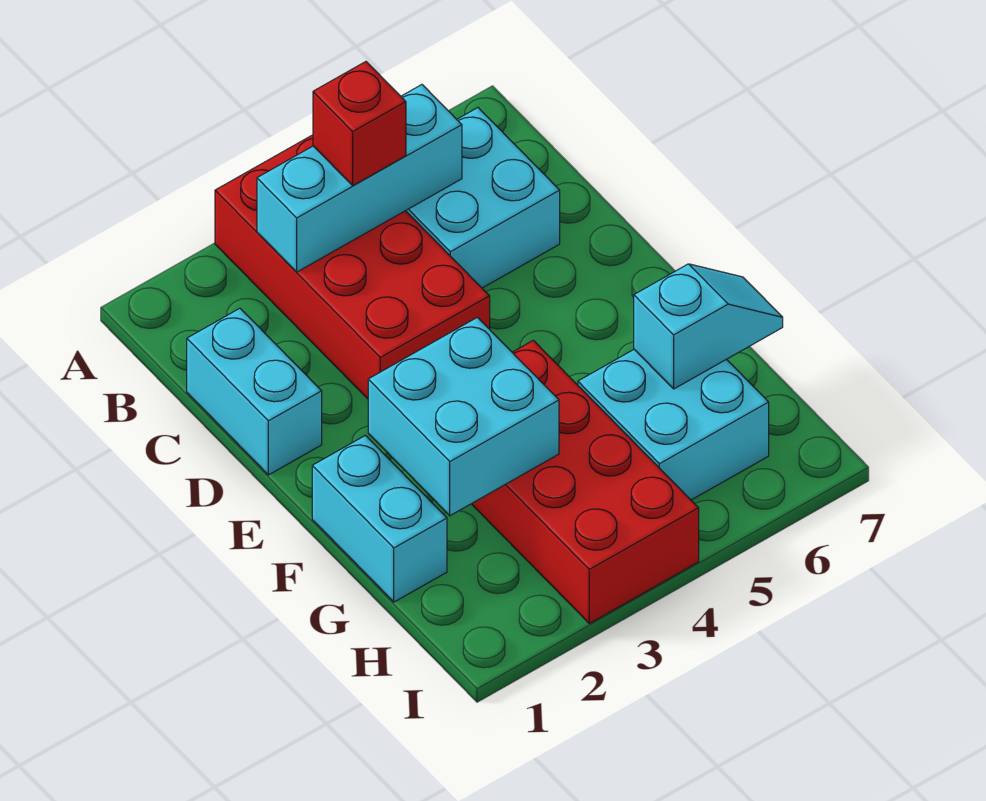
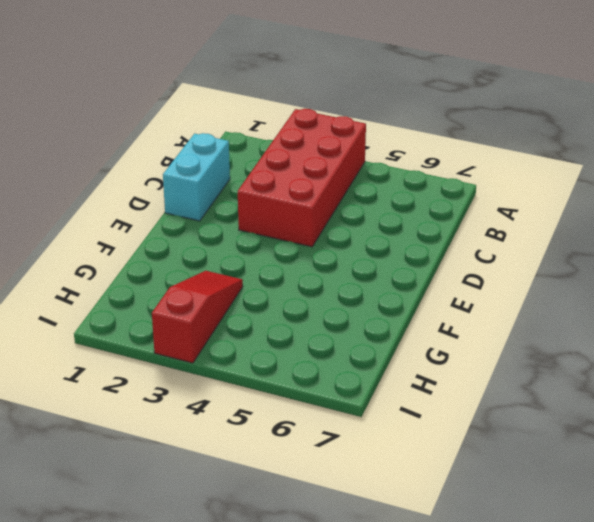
red 1x3 slope [152,271,243,363] -> red 2x4 brick [472,340,699,623]
none -> cyan 2x2 brick [406,108,560,288]
none -> cyan 1x2 brick [312,435,447,602]

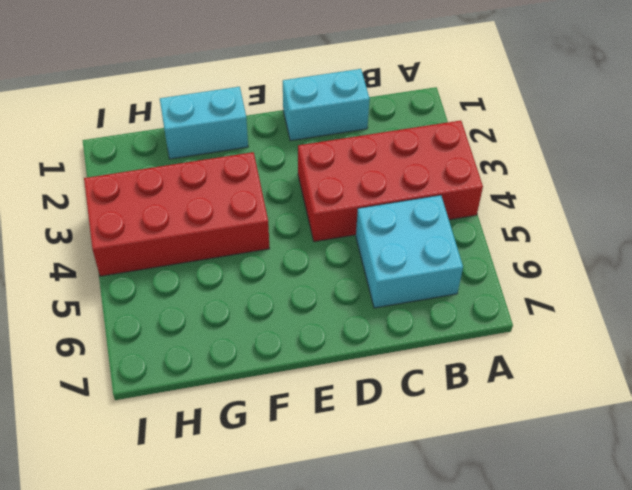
none -> cyan 2x2 brick [578,350,769,500]
none -> cyan 1x3 brick [257,85,462,272]

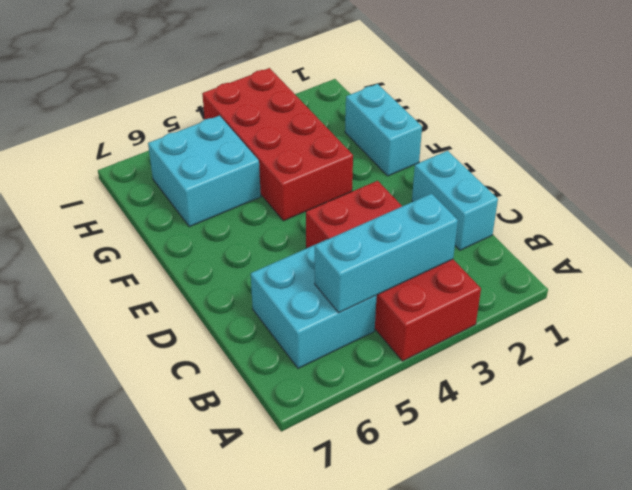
none -> cyan 2x2 brick [368,317,559,516]
none -> cyan 1x2 slope [634,264,783,389]

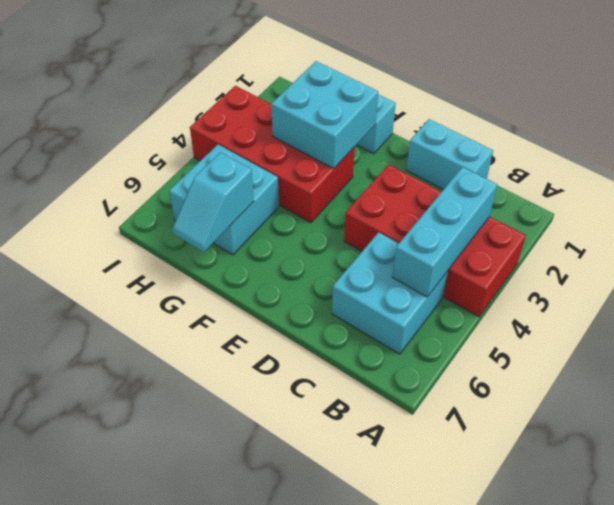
none -> red 1x1 brick [313,62,406,186]

